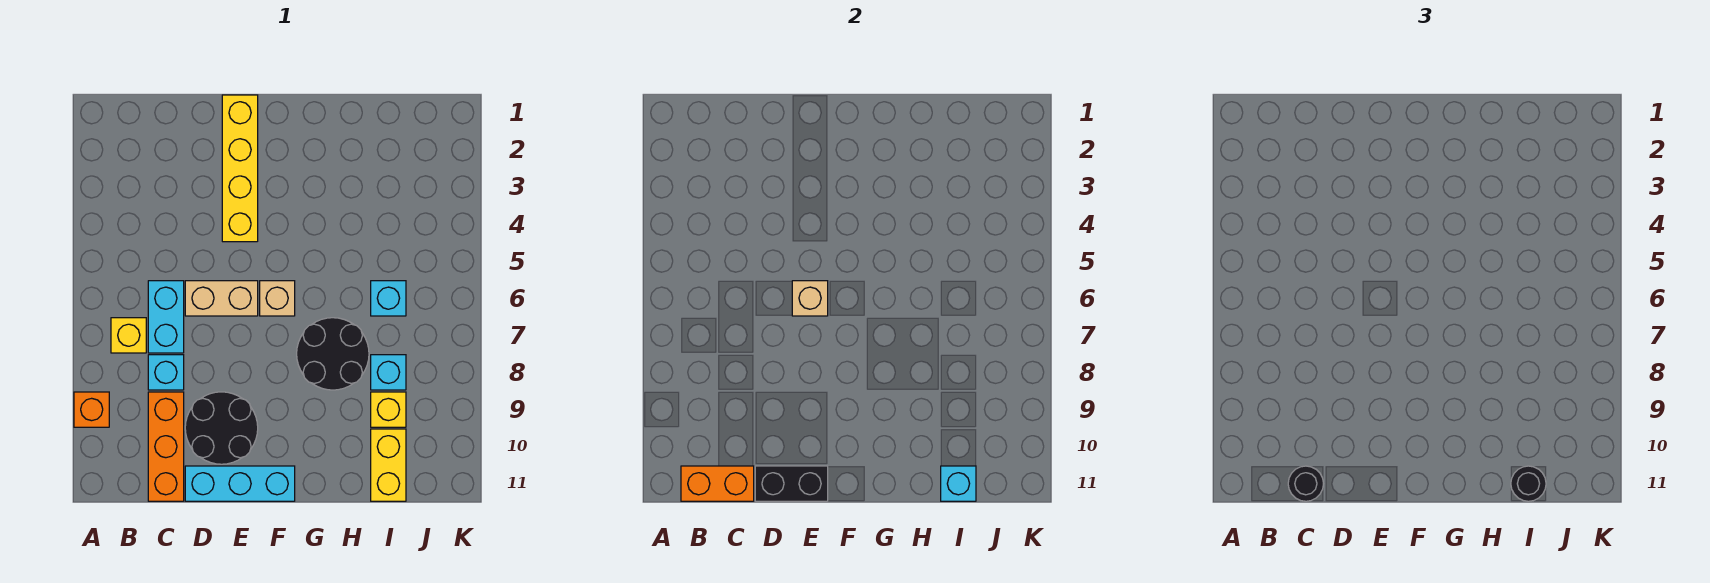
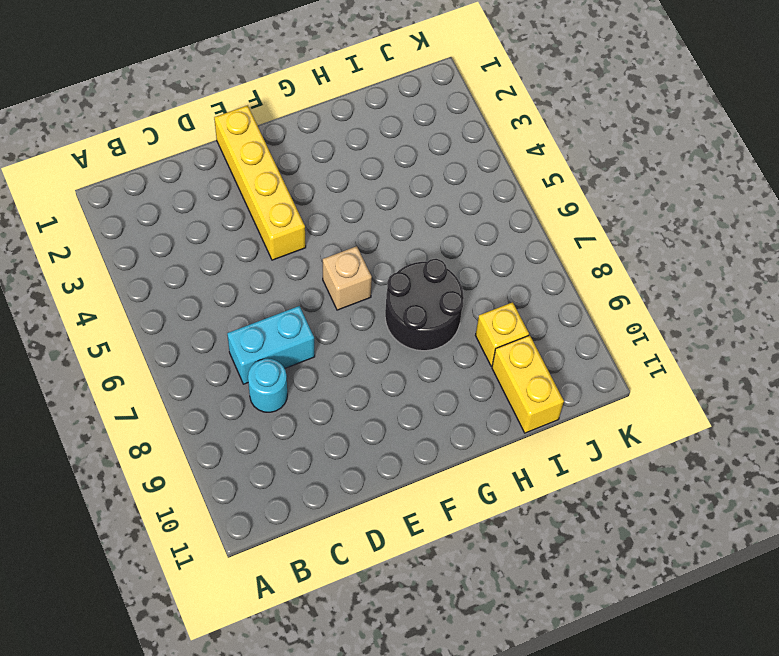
cyan 1x2 brick [227,306,315,384] -> cyan 1x2 brick turned to [148,281,184,353]
cyan 1x1 round brick [248,359,287,412] -> cyan 1x1 brick [148,355,184,390]
none -> orange 1x1 brick [74,392,109,427]
none -> yellow 1x1 brick [111,318,146,353]
none -> orange 1x3 brick [148,392,184,501]

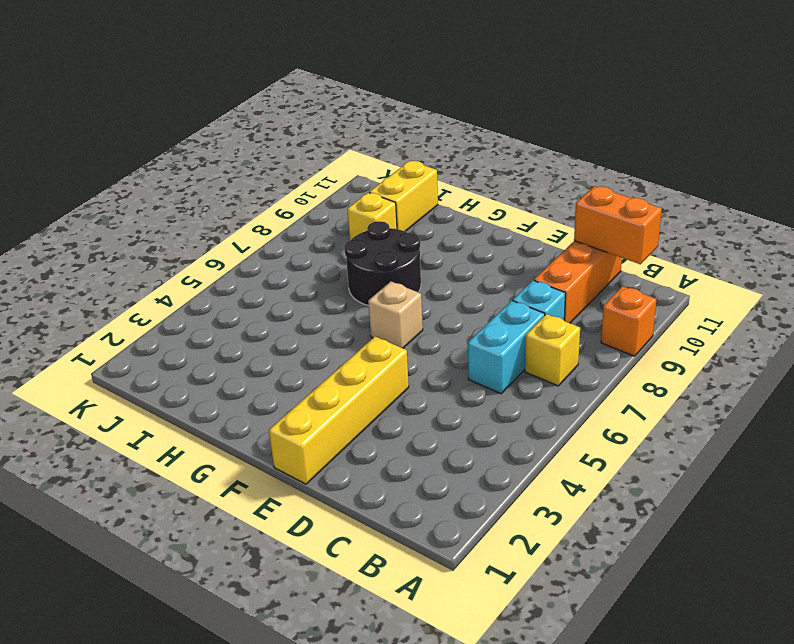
none -> tan 1x2 brick [185,281,258,316]
none -> black 2x2 round brick [185,392,258,464]
none -> cyan 1x3 brick [185,466,295,501]

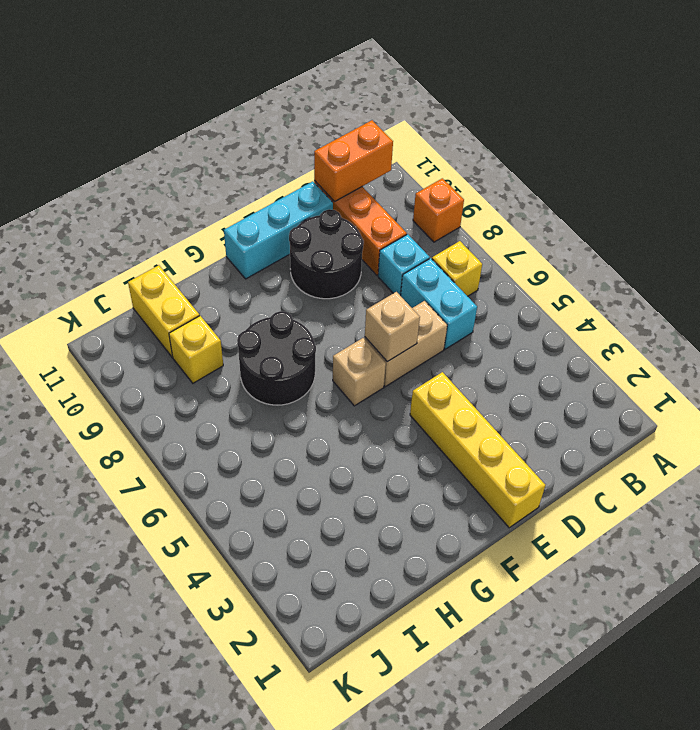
none -> cyan 1x1 brick [371,281,406,316]
none -> cyan 1x1 brick [371,355,406,390]
none -> black 1x2 brick [755,466,828,501]

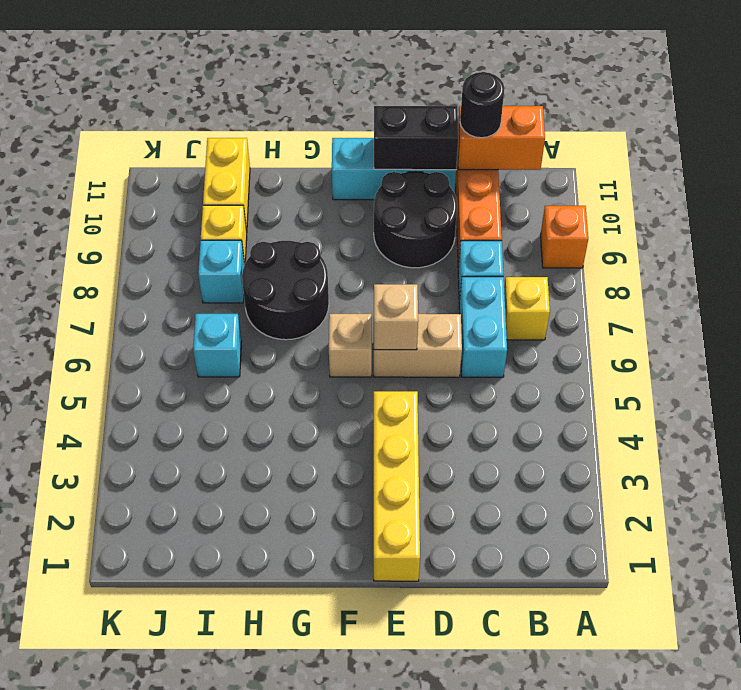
none -> cyan 1x1 brick [941,466,976,501]
none -> black 1x1 round brick [1511,466,1546,501]

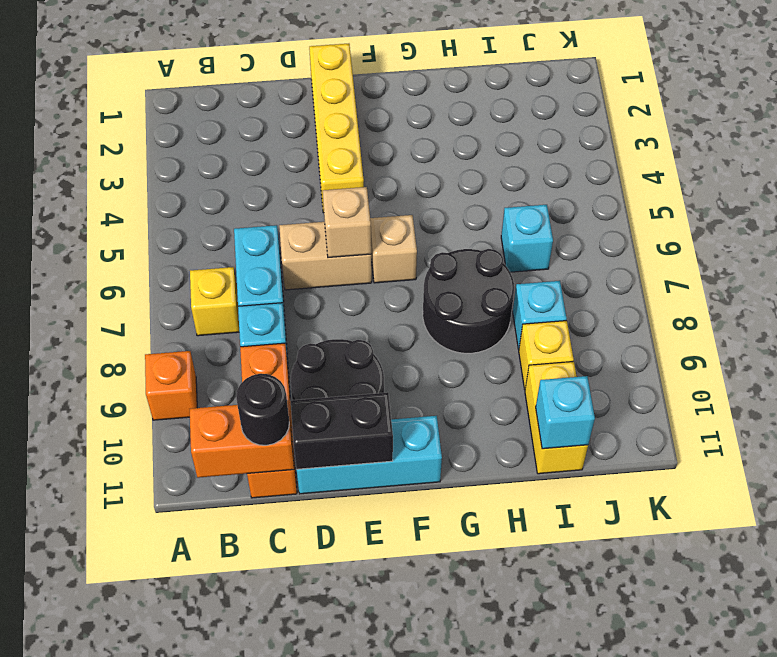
none -> black 1x1 round brick [1511,466,1546,501]

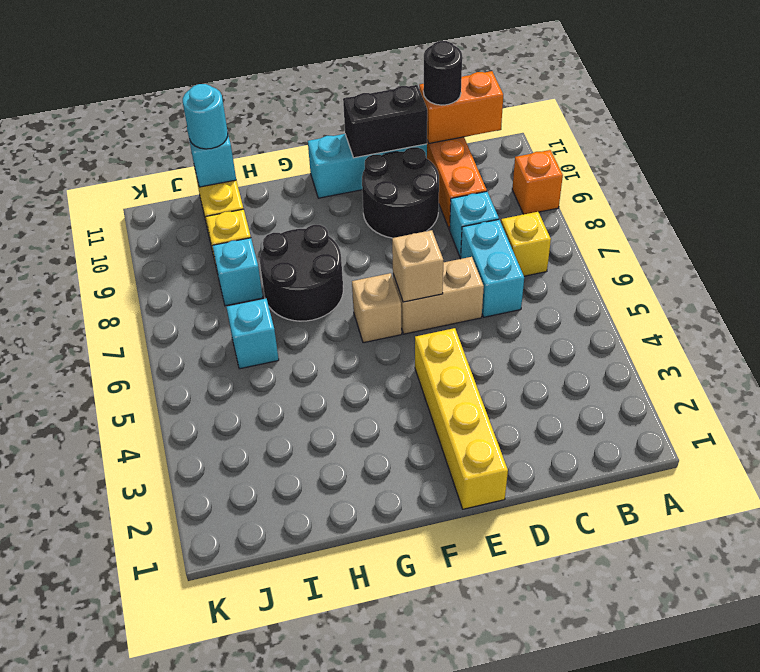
cyan 1x1 round brick [183,84,228,149] -> black 1x1 round brick [1511,466,1546,501]

